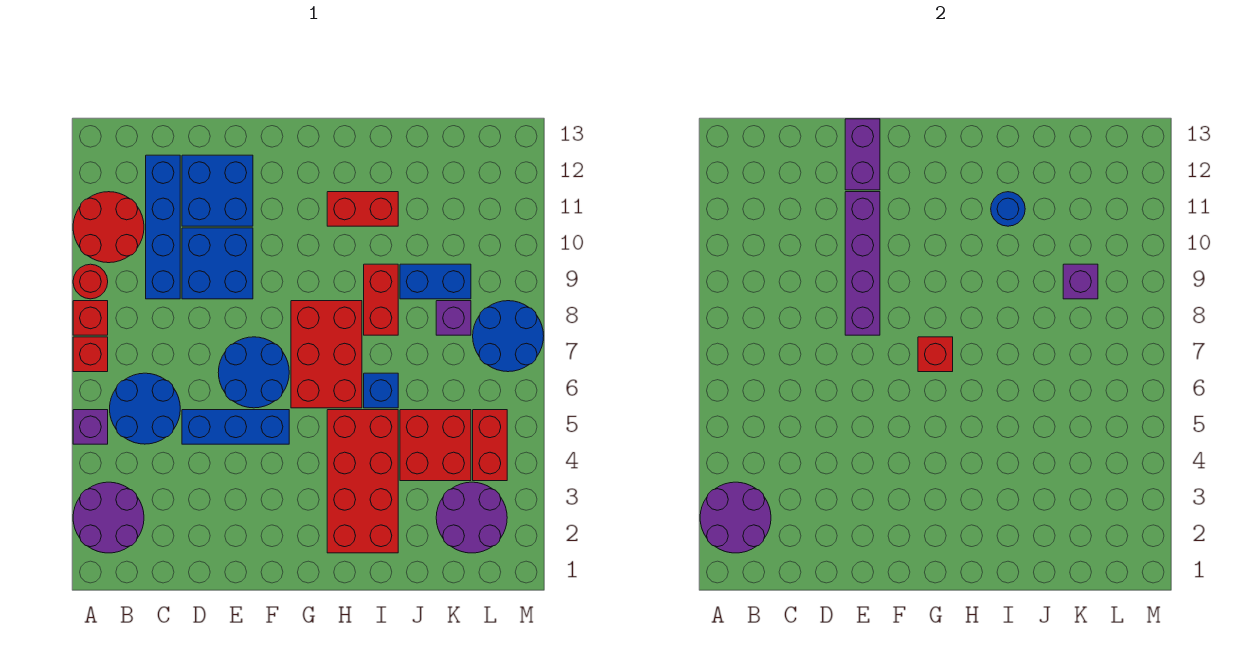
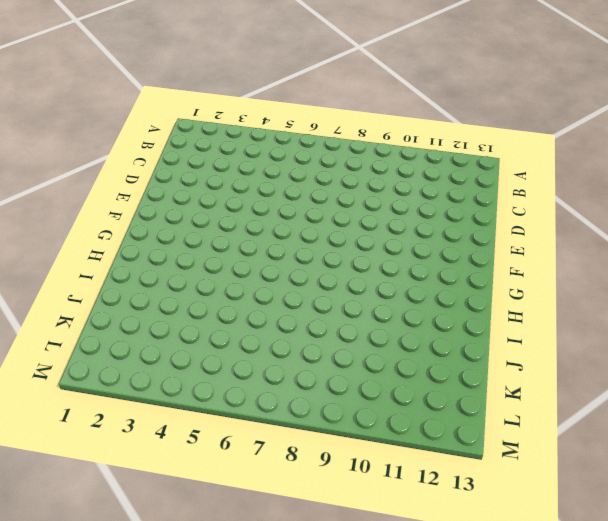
none -> purple 2x2 round brick [73,482,144,553]
none -> purple 1x1 brick [73,410,108,444]
none -> red 1x1 brick [73,337,108,372]

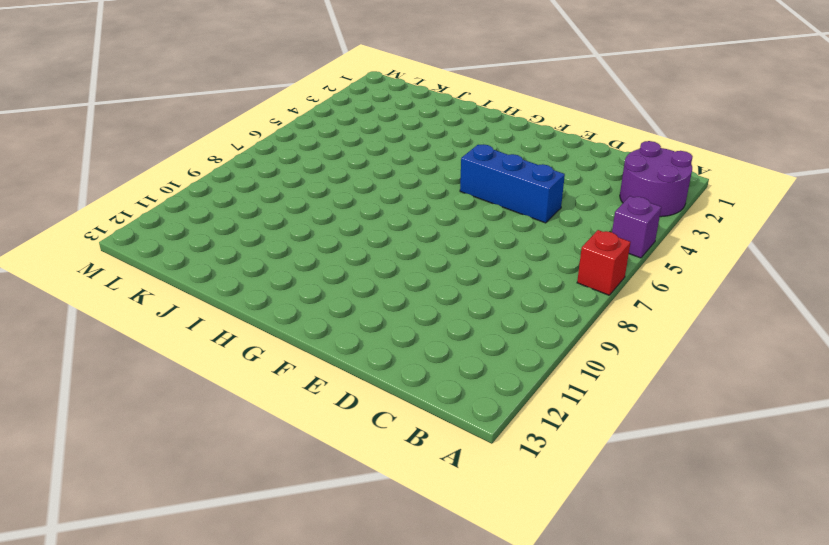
none -> red 1x1 brick [73,301,108,335]
none -> red 1x1 round brick [73,264,108,299]
none -> red 2x2 round brick [73,192,144,263]

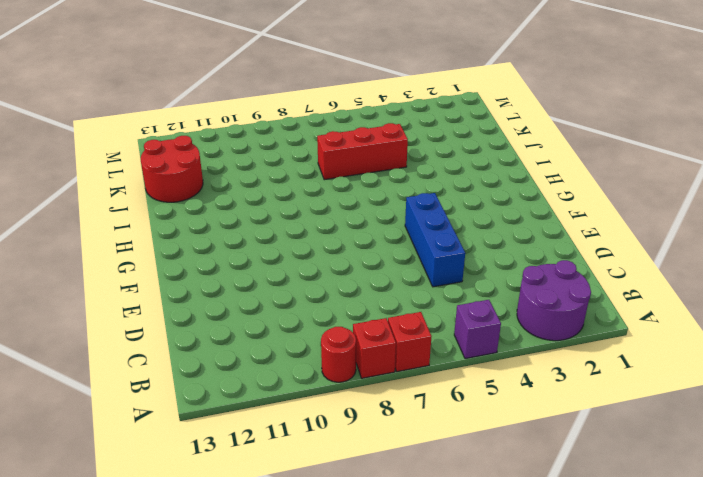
red 1x3 brick [317,123,408,180] -> red 2x2 brick [400,410,471,481]
red 2x2 round brick [141,136,203,202] -> red 2x2 round brick moved to [73,192,144,263]
none -> blue 2x2 round brick [110,373,180,444]
none -> blue 1x4 brick [146,155,180,299]
none -> blue 2x2 brick [182,228,253,299]

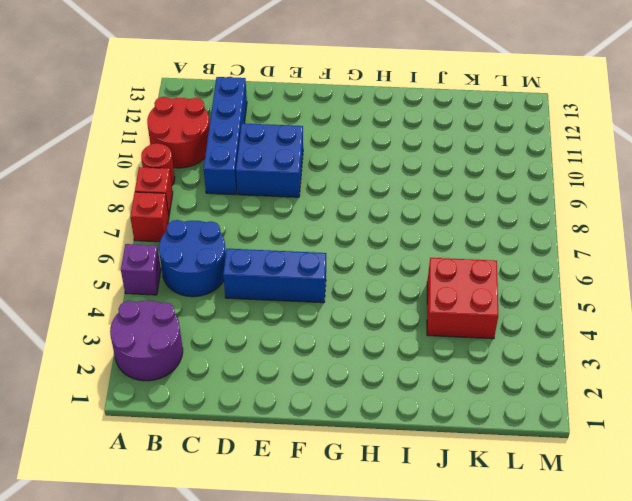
none -> blue 2x2 brick [182,155,253,226]
none -> blue 2x2 round brick [218,337,289,408]
none -> red 2x3 brick [291,301,362,408]

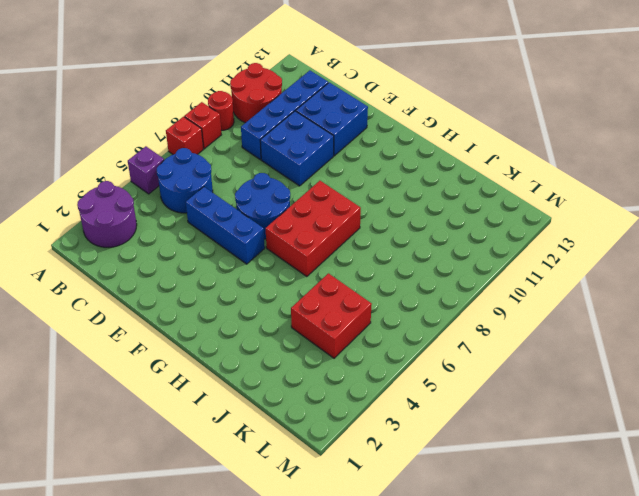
none -> red 2x4 brick [327,410,398,553]
none -> red 1x2 brick [327,192,398,226]
none -> blue 1x1 brick [364,373,398,408]

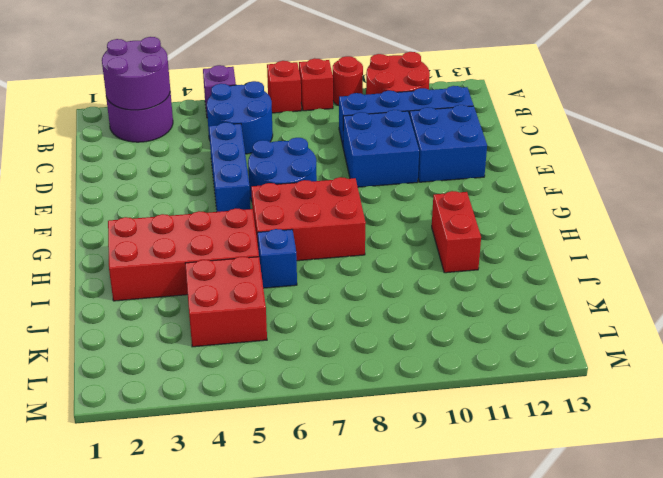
none -> red 1x2 brick [364,264,398,335]
none -> blue 1x2 brick [400,264,471,299]
none -> purple 2x2 round brick [436,482,507,553]

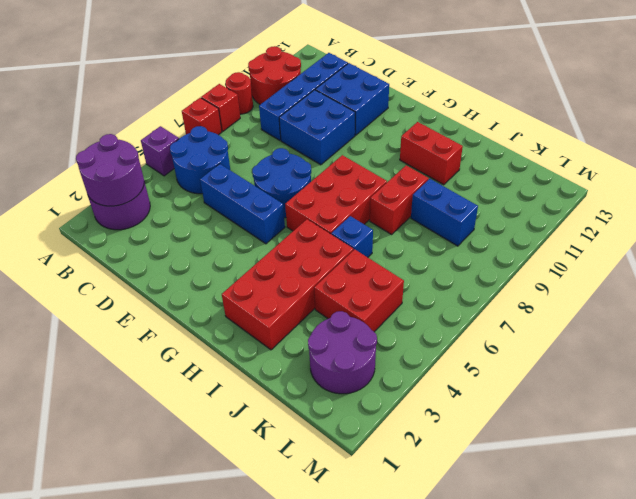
none -> purple 1x1 brick [436,301,471,335]
none -> red 1x2 brick [473,410,507,481]
none -> blue 2x2 round brick [473,301,544,372]

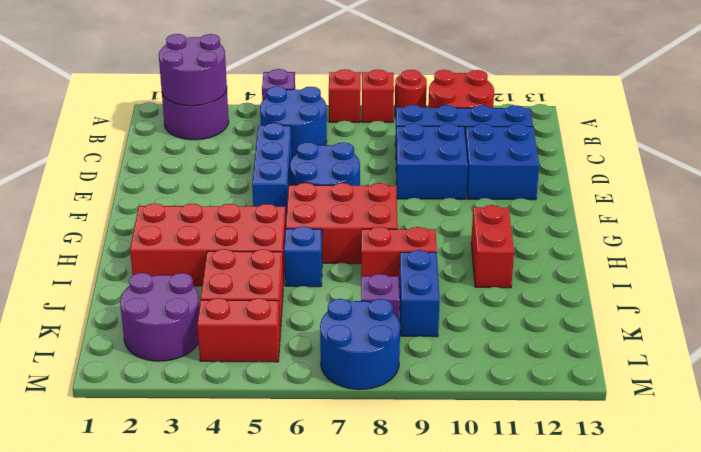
none -> purple 1x4 brick [845,192,880,335]
none -> purple 1x2 brick [845,119,880,190]
none -> red 1x1 brick [918,337,953,372]

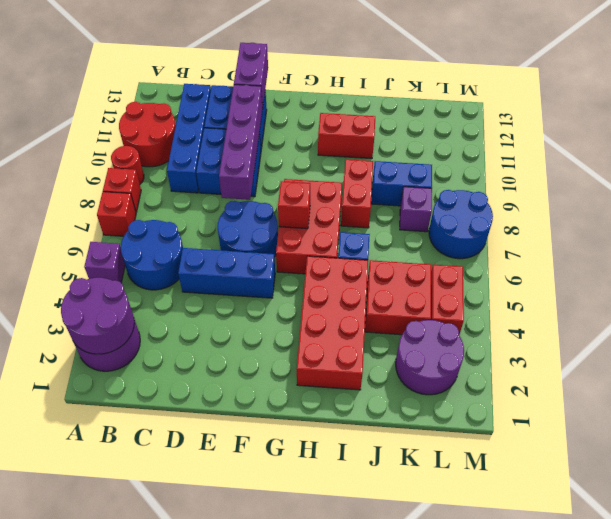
none -> blue 1x1 round brick [991,192,1025,226]
none -> purple 1x1 brick [1063,264,1098,299]

